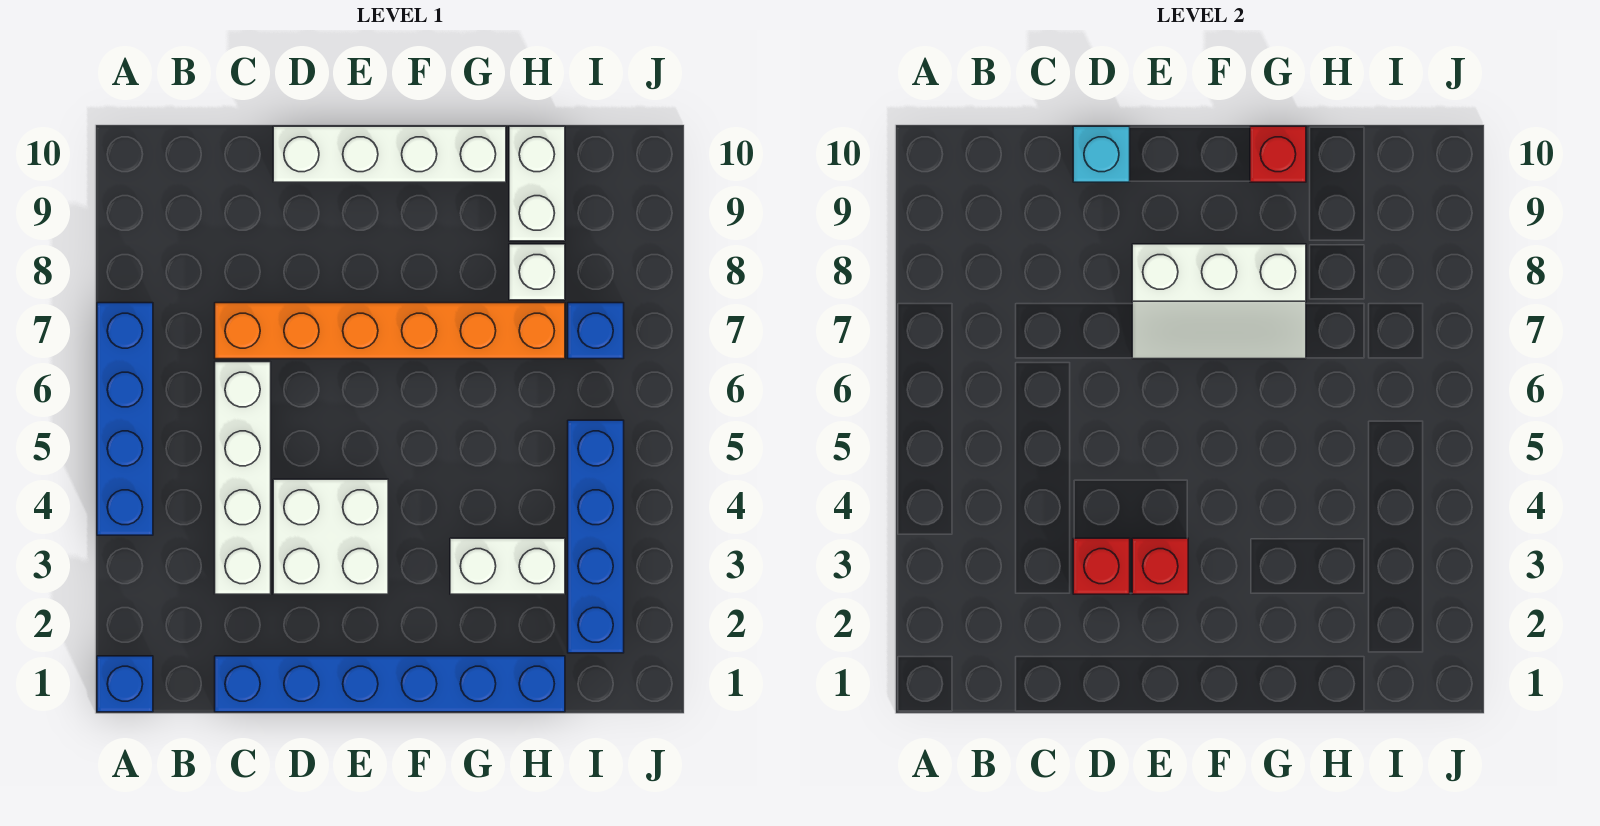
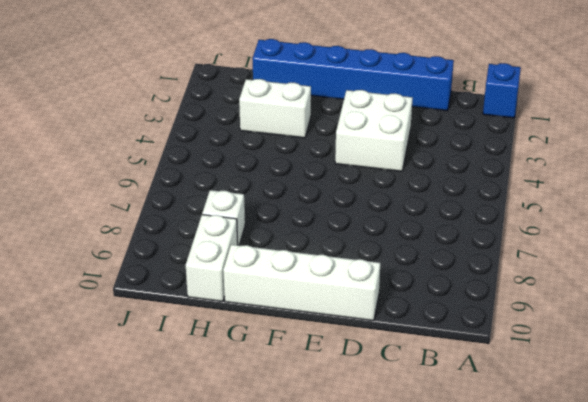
none -> blue 1x4 brick [97,303,153,535]
none -> white 1x4 brick [215,362,271,594]
none -> orange 1x6 brick [215,303,565,359]

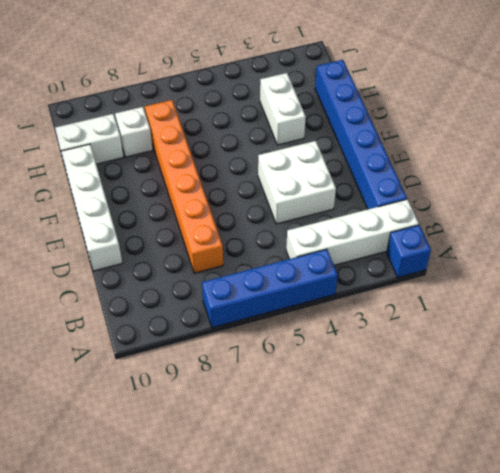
white 1x4 brick [286,199,419,265] -> white 1x4 brick moved to [215,362,271,594]
none -> blue 1x4 brick [568,420,624,653]
none -> blue 1x1 brick [568,303,624,359]
none -> red 1x1 brick [1073,538,1130,594]

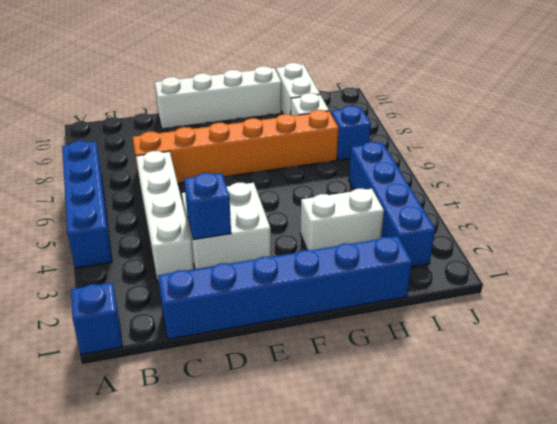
blue 1x1 brick [184,173,231,240] -> red 1x1 brick [1073,538,1130,594]
none -> cyan 1x1 brick [1073,126,1130,182]
none -> red 1x1 brick [1132,538,1188,594]
none -> white 2x3 slope [1132,244,1306,359]

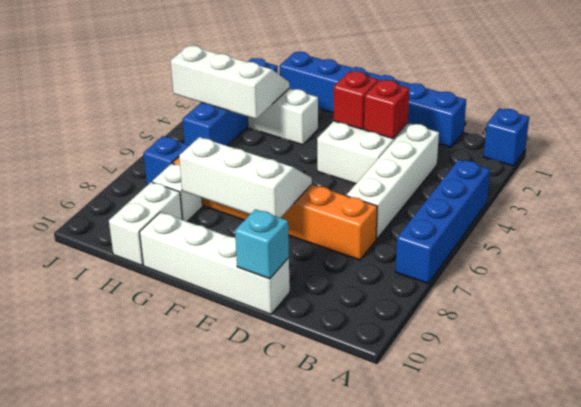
white 2x3 slope [171,46,289,119] -> none
none -> red 1x1 brick [1250,126,1306,182]

